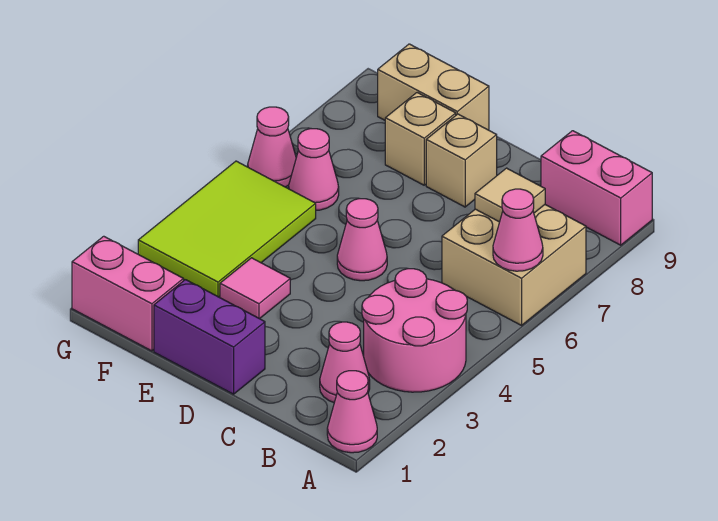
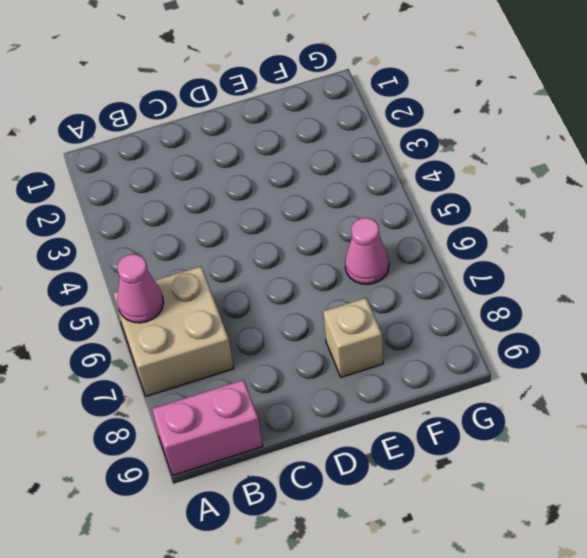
none -> pink 1x1 cone [327,371,377,453]
none -> pink 2x2 round brick [362,269,467,392]
none -> pink 1x1 cone [320,322,370,402]

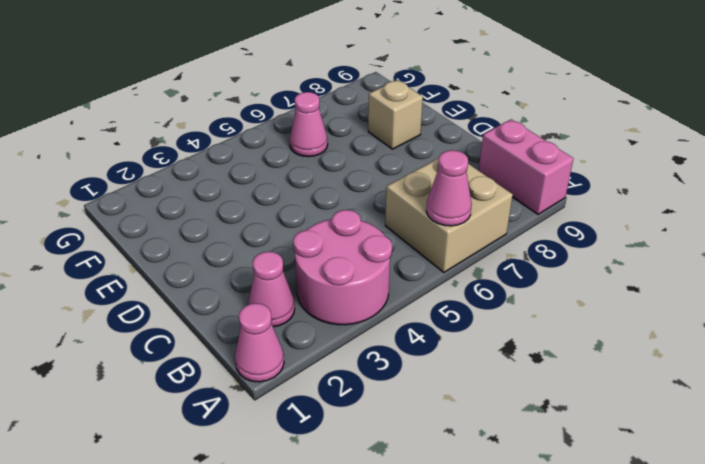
none -> purple 1x2 brick [154,280,265,394]
none -> pink 1x1 cone [337,199,387,281]
none -> tan 1x1 brick [426,114,497,207]

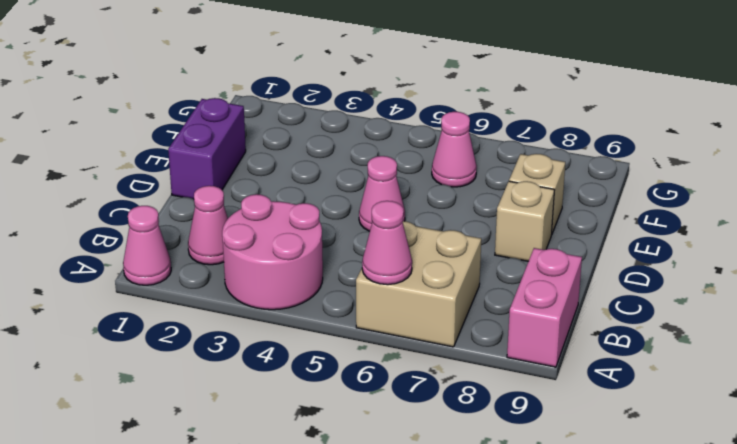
none -> pink 1x1 tile [220,258,290,319]
none -> tan 1x2 brick [378,44,489,130]
none -> pink 1x2 brick [72,236,183,351]

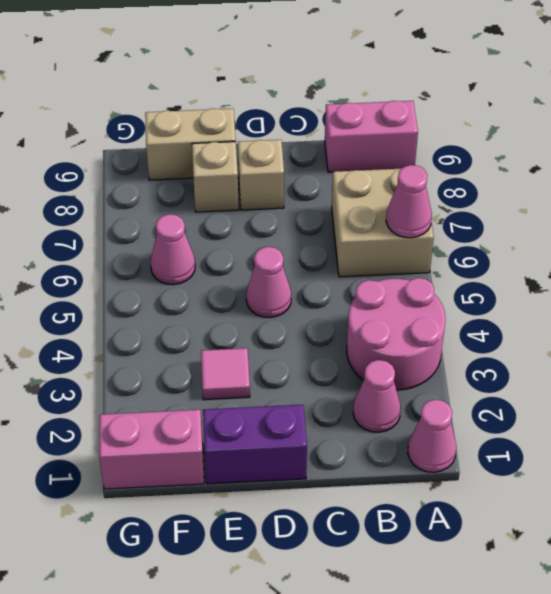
none -> lime 2x3 tile [138,161,316,297]
none -> pink 1x1 cone [248,107,296,187]
none -> tan 1x1 tile [475,168,545,222]

